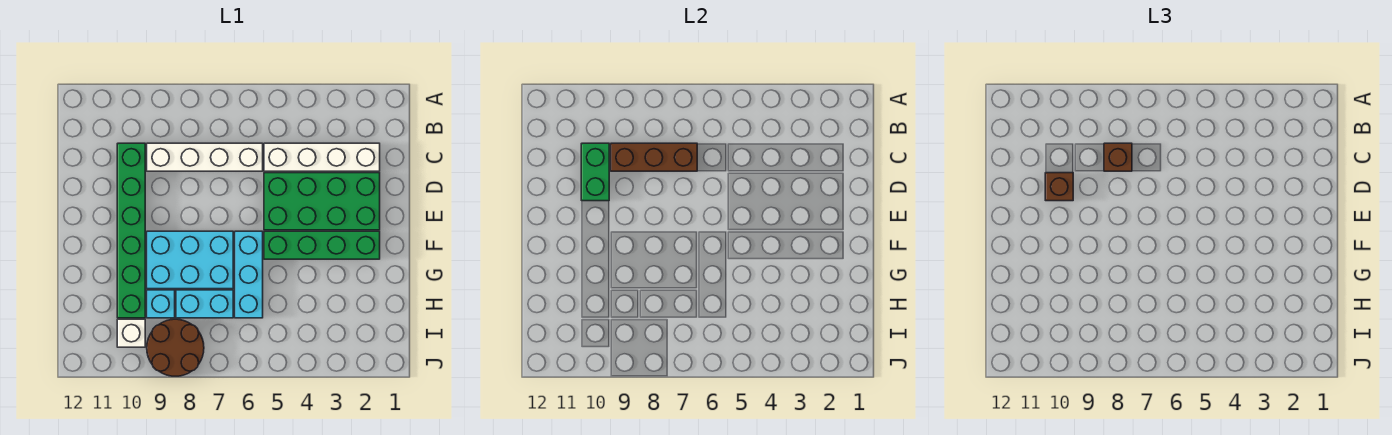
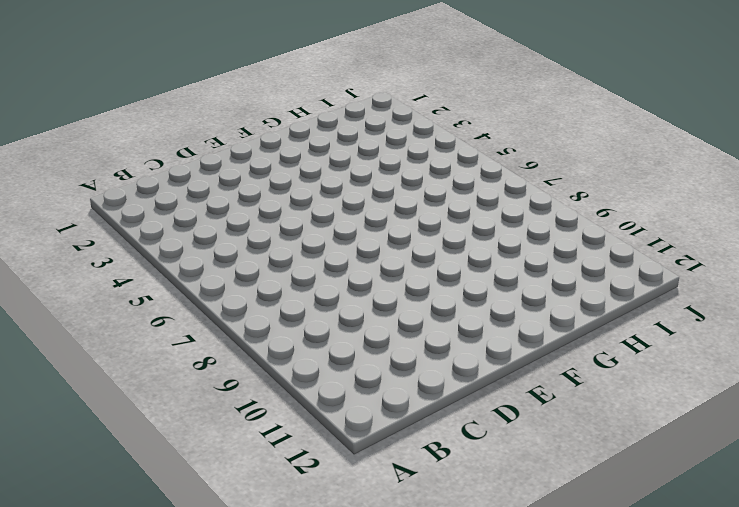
none -> white 1x4 brick [264,143,380,171]
none -> white 1x4 brick [147,143,263,171]
none -> green 1x6 brick [117,143,145,318]

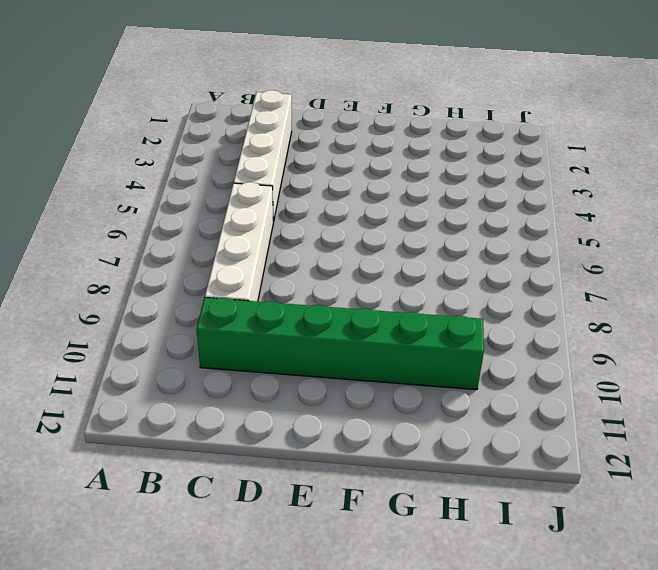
none -> green 2x4 brick [264,173,380,230]
none -> green 1x4 brick [264,231,380,259]
none -> cyan 1x3 brick [235,231,263,318]

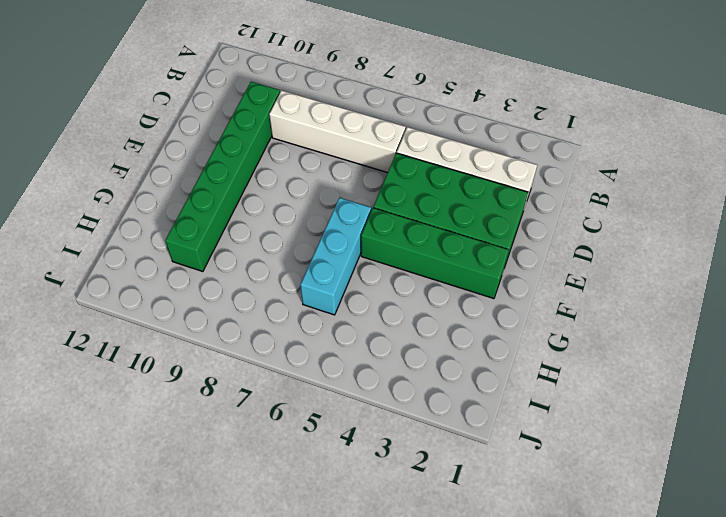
none -> cyan 2x3 brick [147,231,233,289]
none -> cyan 1x2 brick [176,290,233,318]
none -> cyan 1x1 brick [147,290,175,318]

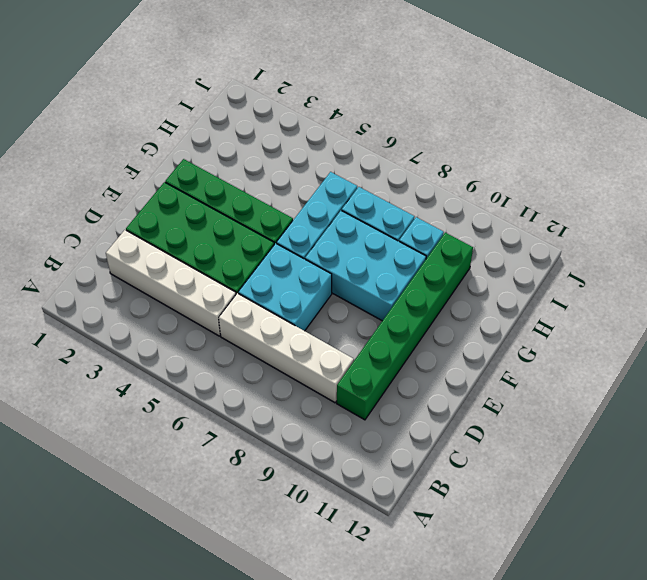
cyan 2x2 brick [238,243,332,331] -> none
none -> brown 2x2 round brick [147,319,204,376]
none -> white 1x1 brick [117,319,145,347]
none -> brown 1x3 brick [611,143,697,171]

